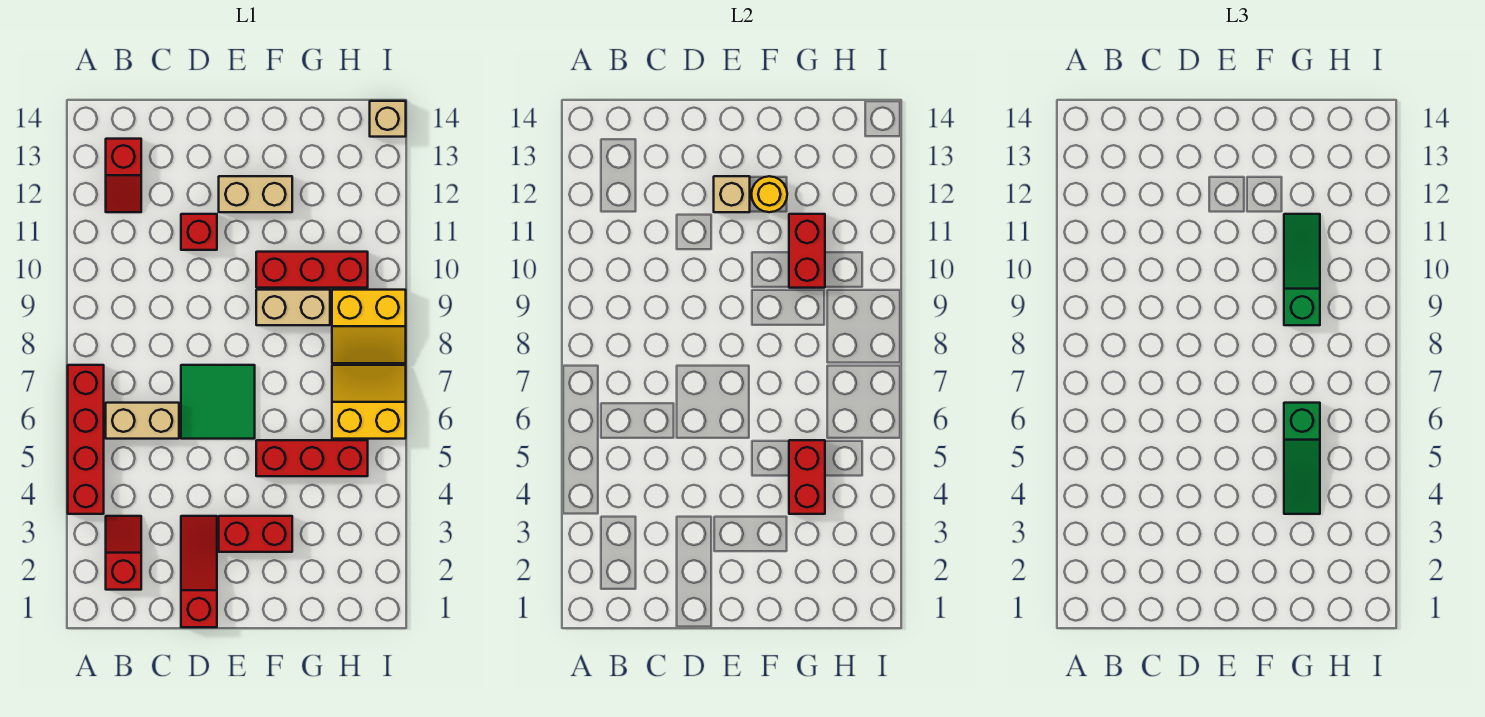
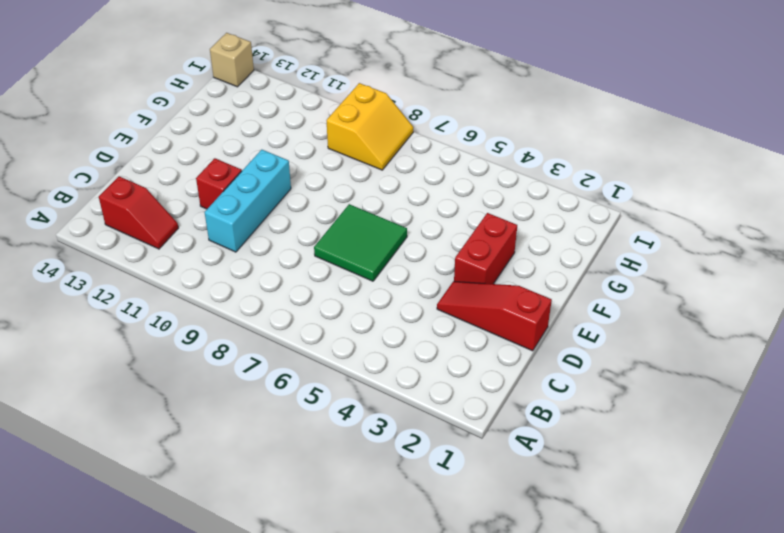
cyan 1x3 brick [205,150,291,252] -> none
none -> red 1x4 brick [68,365,104,514]
none -> red 1x2 slope [106,516,141,590]
none -> tan 1x2 brick [106,403,179,439]

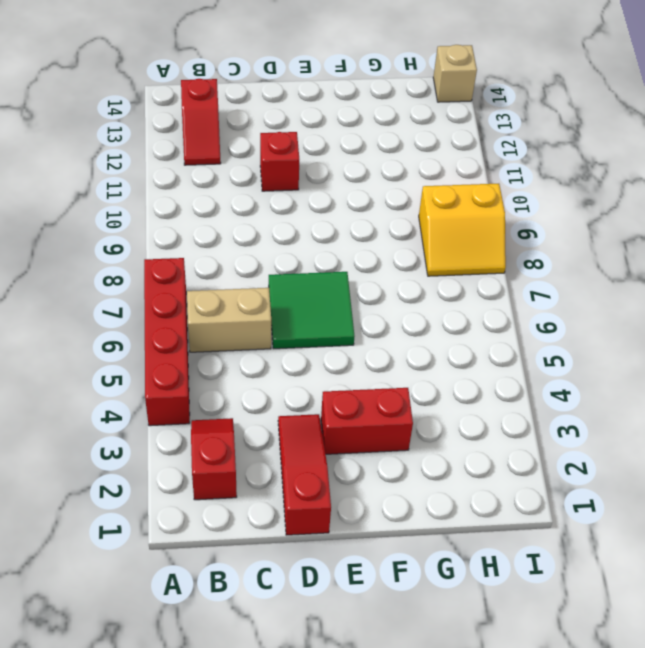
none -> tan 1x2 brick [219,176,292,212]
none -> red 1x3 brick [256,440,368,476]
none -> tan 1x2 brick [256,290,330,325]

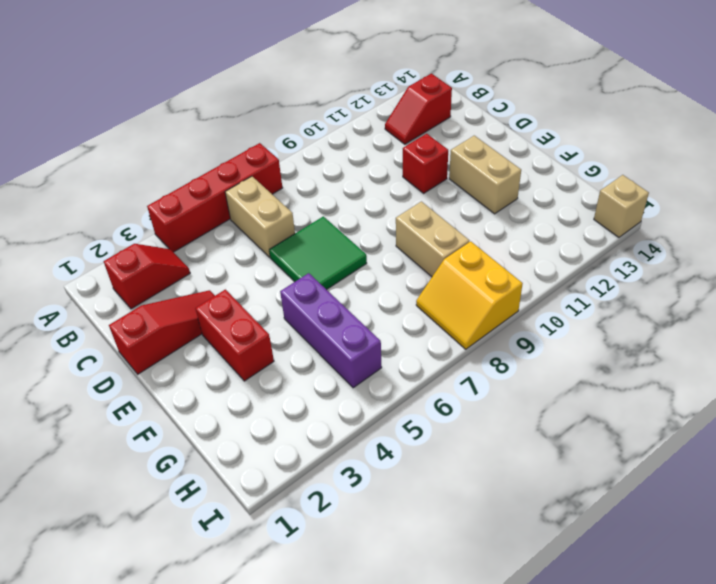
purple 1x3 brick [280,273,382,388] -> red 1x3 brick [256,440,368,476]
none -> red 1x3 brick [256,252,368,288]
none -> yellow 2x2 slope [332,365,406,439]
none -> tan 1x1 brick [714,176,750,212]

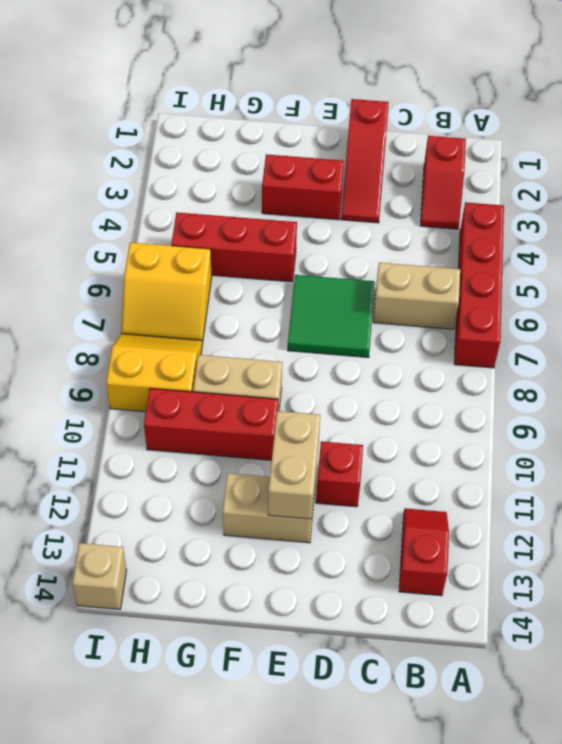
tan 1x2 brick [268,411,320,519] -> tan 1x1 brick [714,176,750,212]
none -> yellow 1x1 round brick [751,176,787,212]
none -> red 1x2 brick [789,440,825,514]
none -> red 1x2 brick [789,214,825,288]

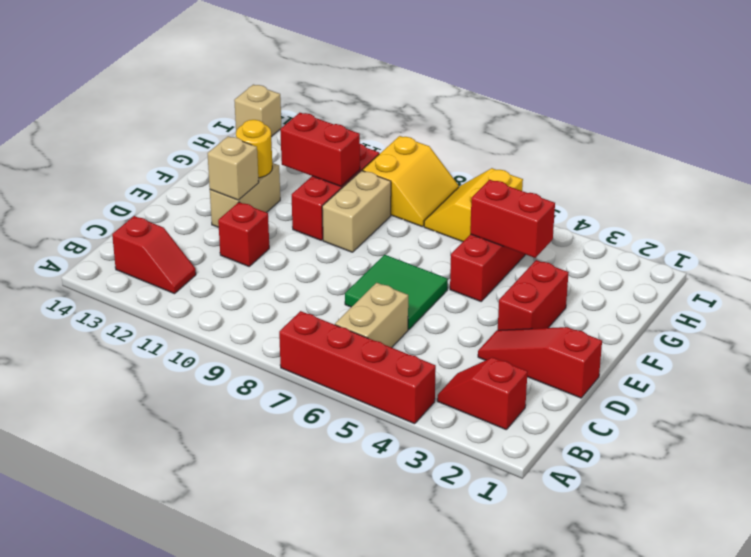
none -> green 1x3 slope [1284,403,1320,514]
none -> green 1x3 slope [1284,214,1320,325]

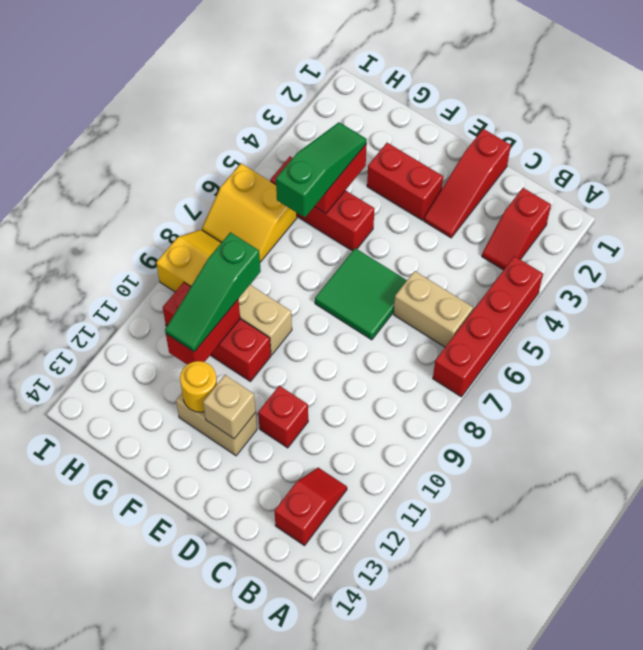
none -> tan 1x1 brick [370,101,406,137]

